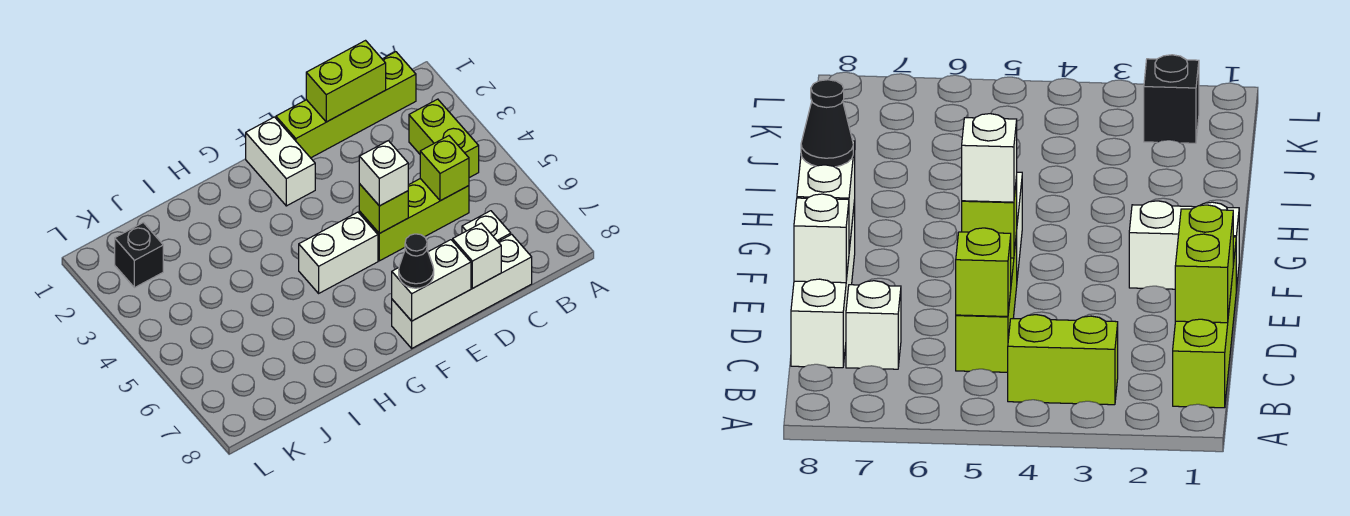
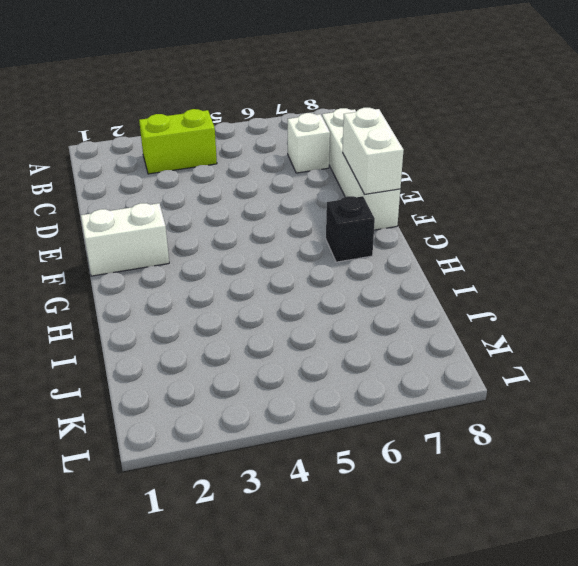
black 1x1 brick [326,196,375,262] -> black 1x1 brick moved to [115,223,163,288]
none -> lime 1x4 brick [276,52,416,158]
none -> lime 1x3 brick [359,179,469,261]
none -> white 1x2 brick [299,212,378,293]

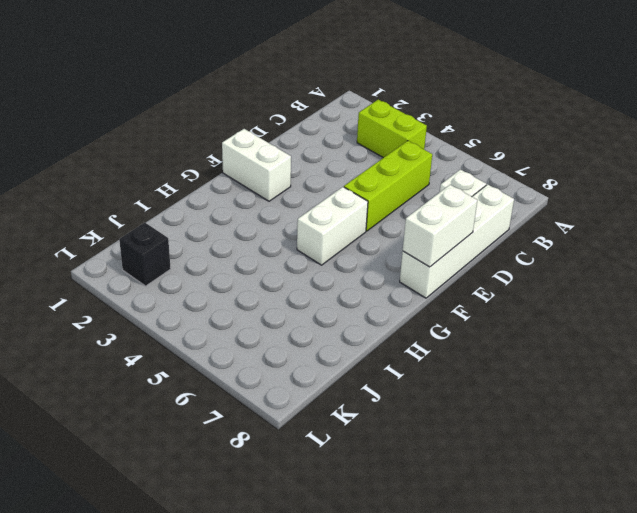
none -> lime 1x4 brick [276,52,416,158]
none -> lime 1x2 brick [306,41,386,122]
none -> lime 1x1 brick [420,136,469,201]

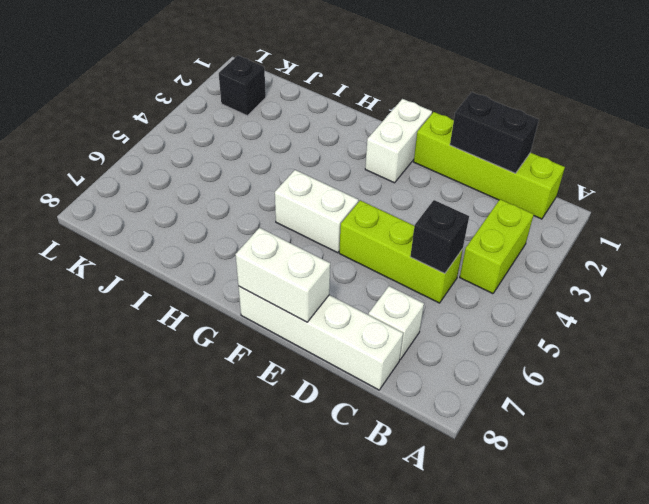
black 1x2 brick [450,92,539,173] -> lime 1x2 brick [306,41,386,122]
black 1x1 brick [410,200,469,274] -> lime 1x1 brick [420,136,469,201]
none -> white 1x1 brick [453,223,501,288]
none -> lime 1x1 brick [359,184,408,233]
none -> white 1x1 brick [359,141,408,206]

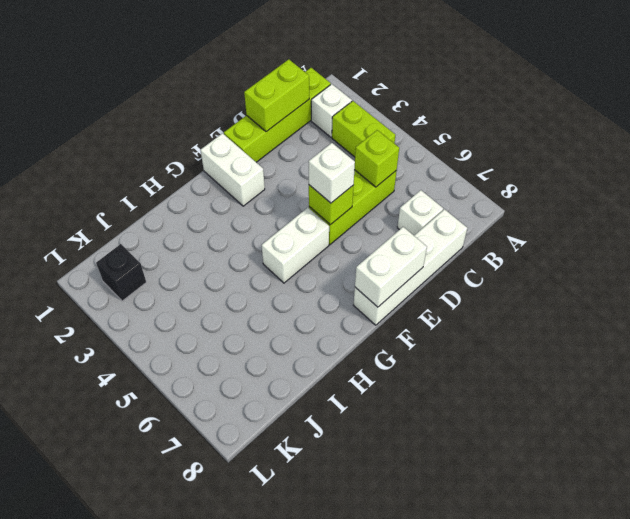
white 1x1 brick [311,84,352,137] -> white 1x1 brick moved to [453,223,501,288]
none -> black 1x1 cone [399,234,434,288]

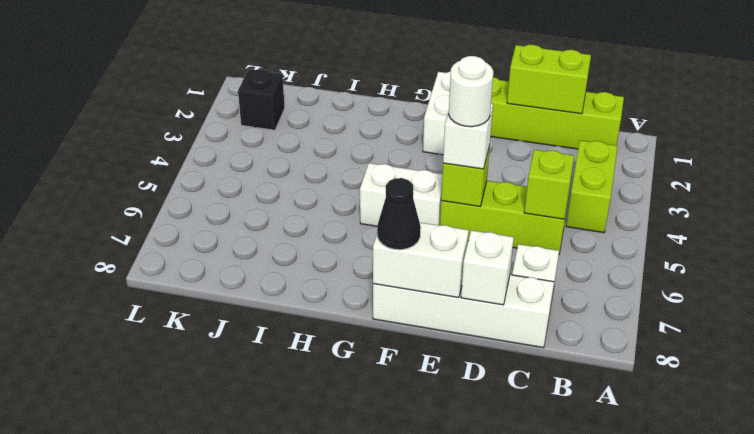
white 1x1 round brick [449,56,493,127] -> none

